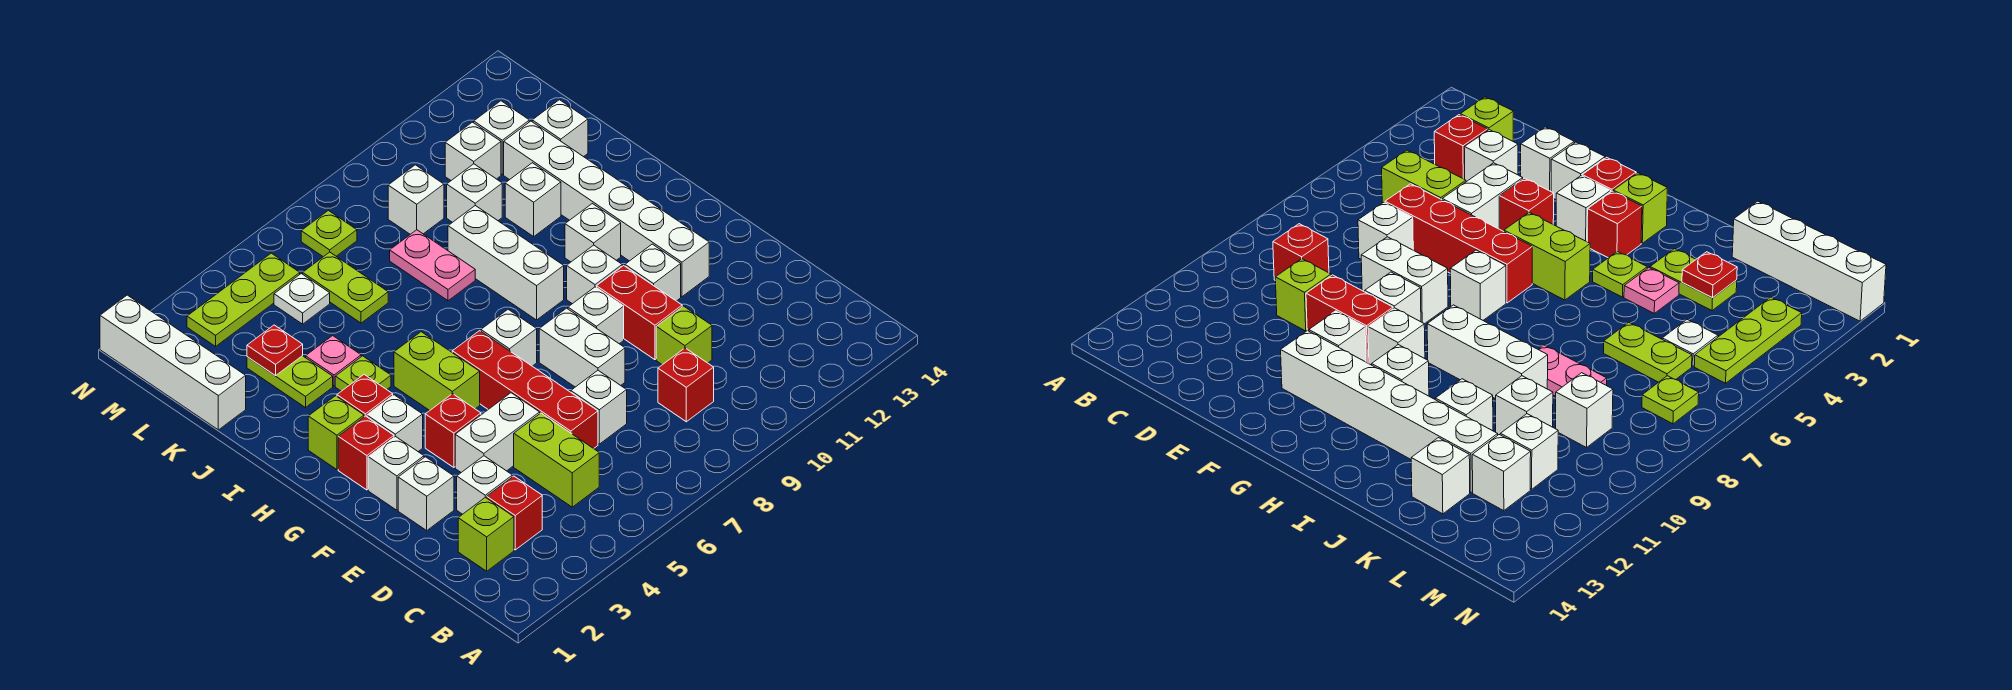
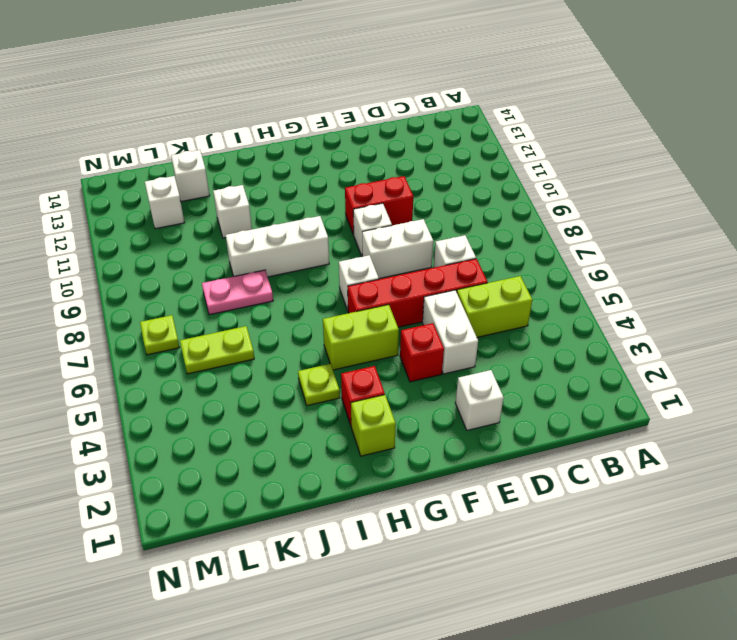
none -> lime 1x1 brick [458,497,514,571]
none -> red 1x1 brick [487,476,542,550]
none -> red 1x1 brick [658,348,714,422]
none -> white 1x1 brick [457,456,512,514]

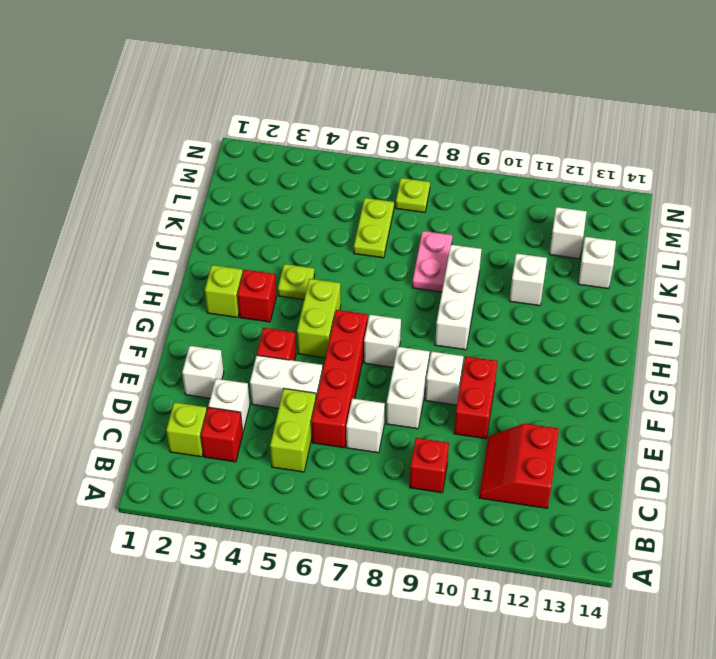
red 2x2 slope [479,424,559,508] -> none
none -> lime 1x1 brick [656,306,712,365]
none -> white 1x1 brick [368,436,424,510]
none -> white 1x1 brick [625,244,681,301]
none -> white 1x6 brick [504,121,709,297]

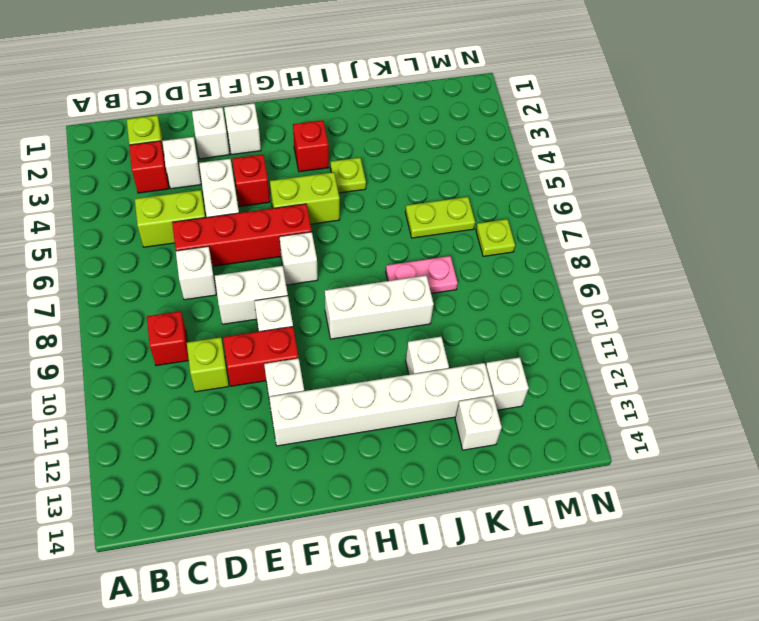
none -> red 1x1 brick [338,416,394,490]
none -> white 1x1 brick [367,395,423,451]
none -> white 1x1 brick [567,245,622,304]
none -> lime 1x1 brick [308,396,364,470]

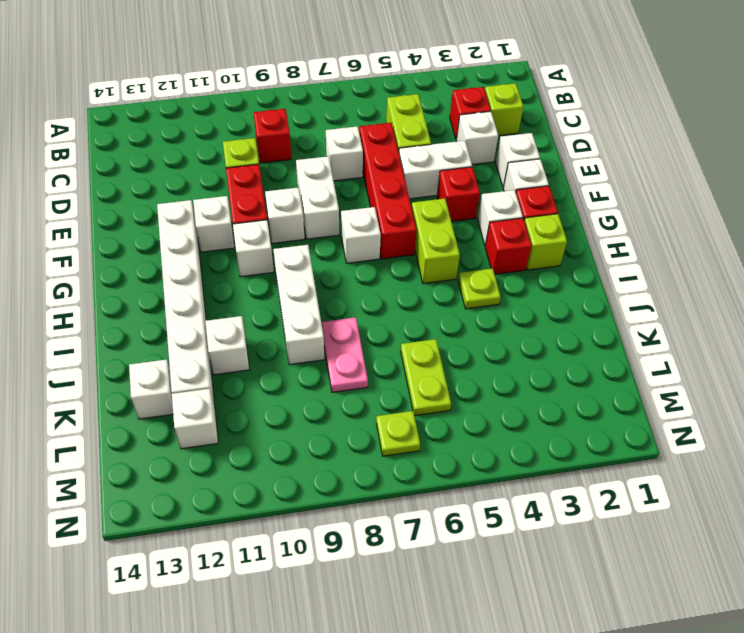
none -> white 1x1 brick [565,204,621,262]
none -> lime 1x2 plate [247,356,333,408]
none -> pink 1x1 plate [306,336,361,386]
none -> white 1x4 brick [100,295,246,430]

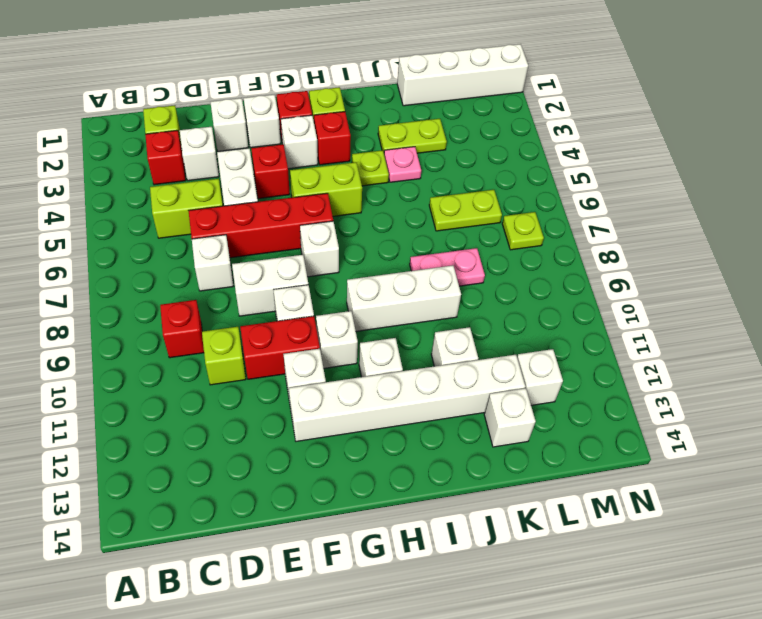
none -> white 1x1 brick [447,164,502,222]
none -> white 1x1 plate [274,274,330,324]
none -> white 1x1 brick [388,165,444,234]
none -> white 1x1 brick [445,122,501,180]

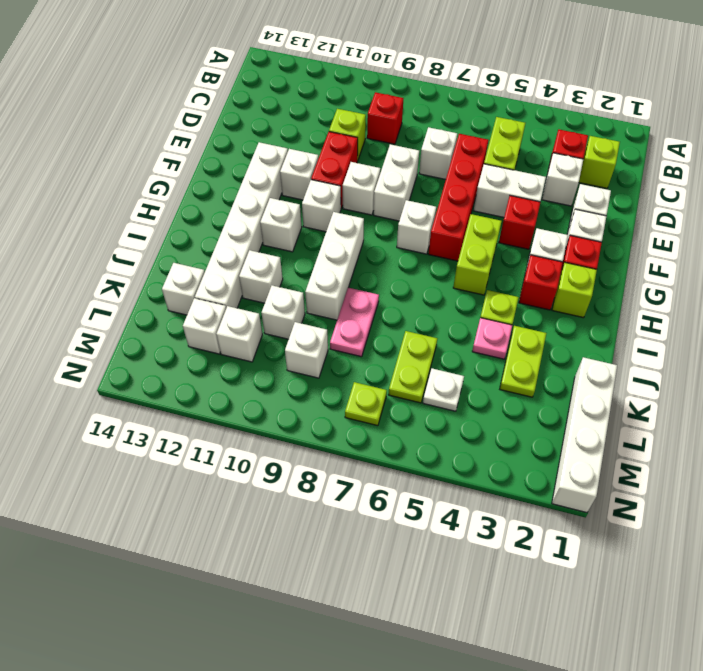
none -> lime 1x3 plate [187,253,300,346]
none -> red 1x1 plate [247,325,303,376]

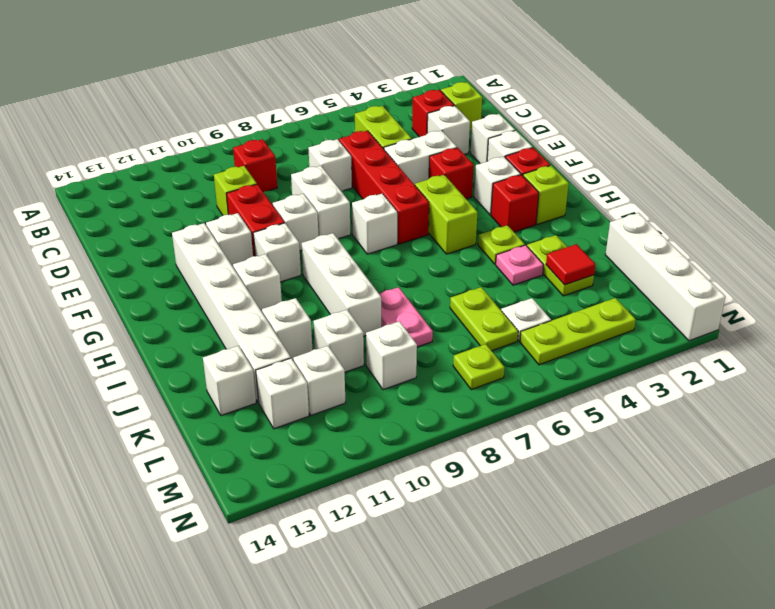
red 1x1 tile [546,244,595,285] -> red 1x1 plate [247,325,303,376]

